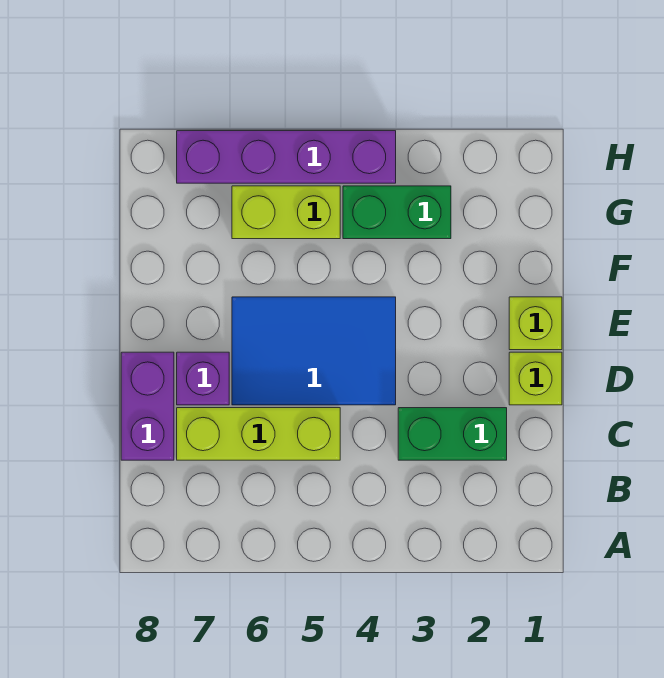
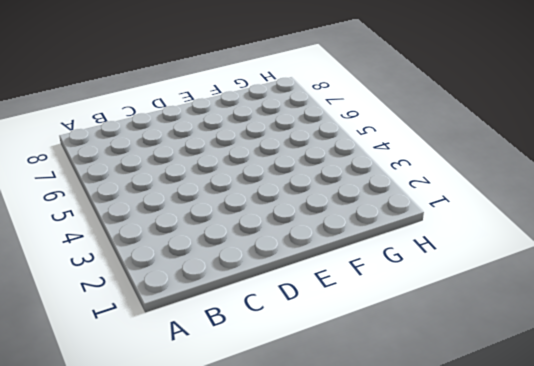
none -> green 1x2 brick [398,408,507,460]
none -> lime 1x3 brick [177,408,340,460]

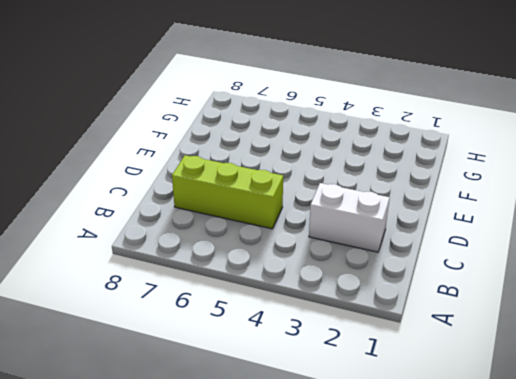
white 1x2 brick [309,183,390,252] -> green 1x2 brick [398,408,507,460]
none -> purple 1x2 brick [121,352,174,460]
none -> lime 1x1 brick [509,352,562,405]

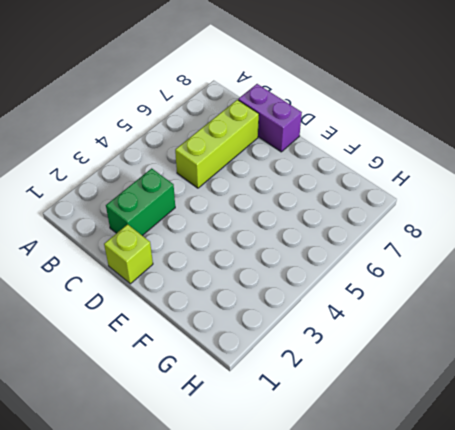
none -> blue 2x3 tile [232,297,396,405]
none -> purple 1x1 brick [177,352,229,405]

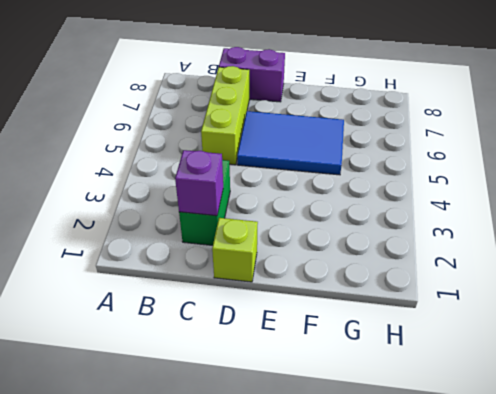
purple 1x1 brick [175,150,223,216] -> purple 1x1 brick moved to [177,352,229,405]
blue 2x3 tile [237,111,344,175] -> blue 2x3 tile turned to [232,297,396,405]
none -> lime 1x1 brick [509,297,562,350]
none -> green 1x2 brick [343,186,451,239]

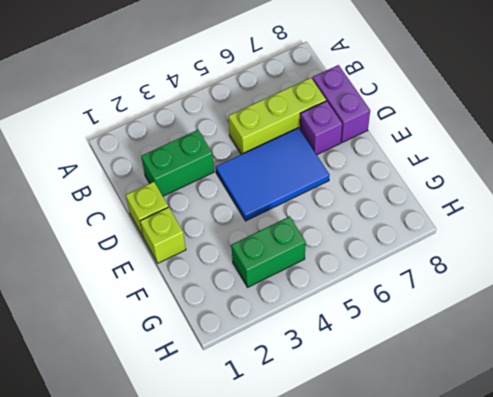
none -> lime 1x2 brick [232,186,340,239]
none -> purple 1x4 brick [177,131,396,183]

